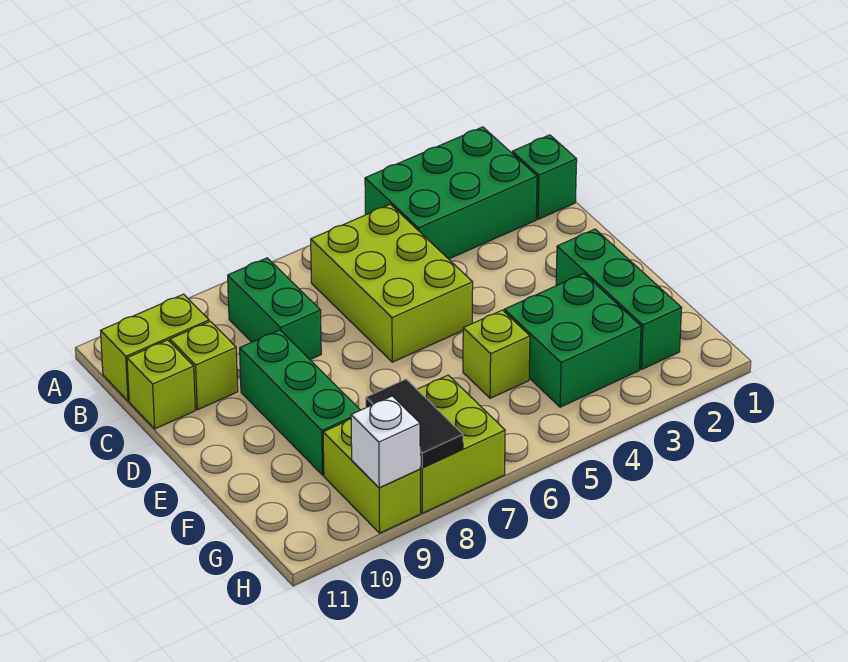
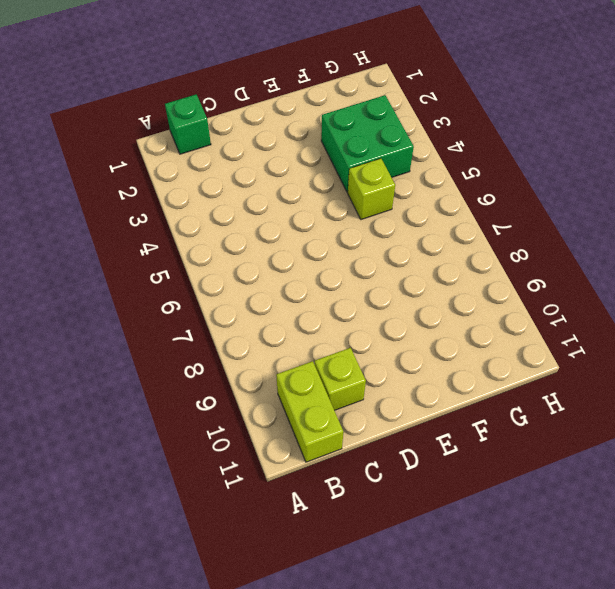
none -> green 2x3 brick [365,127,537,259]
none -> lime 2x3 brick [311,204,473,362]
none -> green 1x2 brick [228,258,321,359]

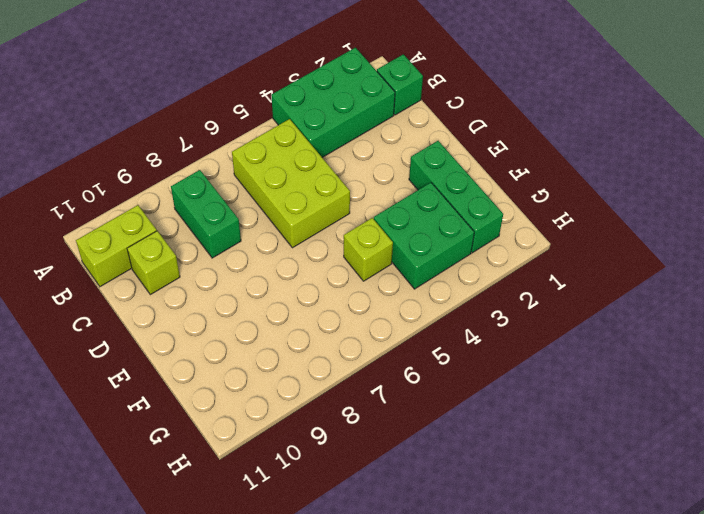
none -> lime 1x1 brick [127,340,195,429]
none -> green 1x3 brick [240,330,360,475]
none -> lime 2x2 brick [417,375,505,513]

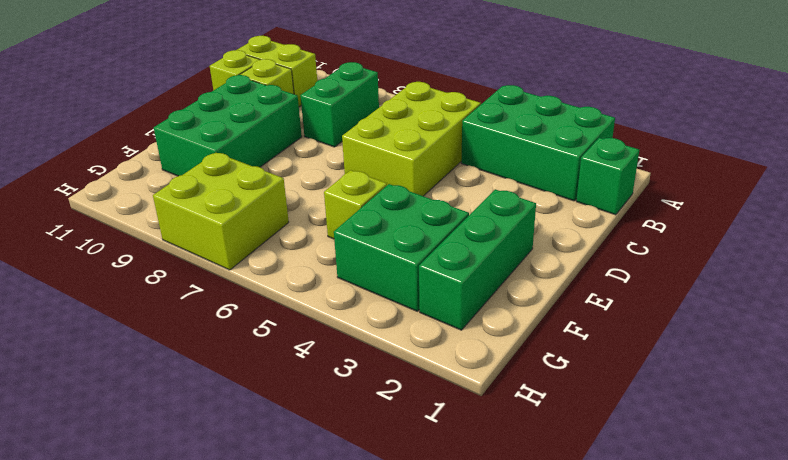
green 2x3 brick [154,75,302,176] -> green 1x3 brick [240,330,360,475]
none -> lime 1x2 brick [323,419,420,533]
none -> black 1x2 tile [366,379,463,468]
none -> white 1x1 brick [351,396,420,488]

